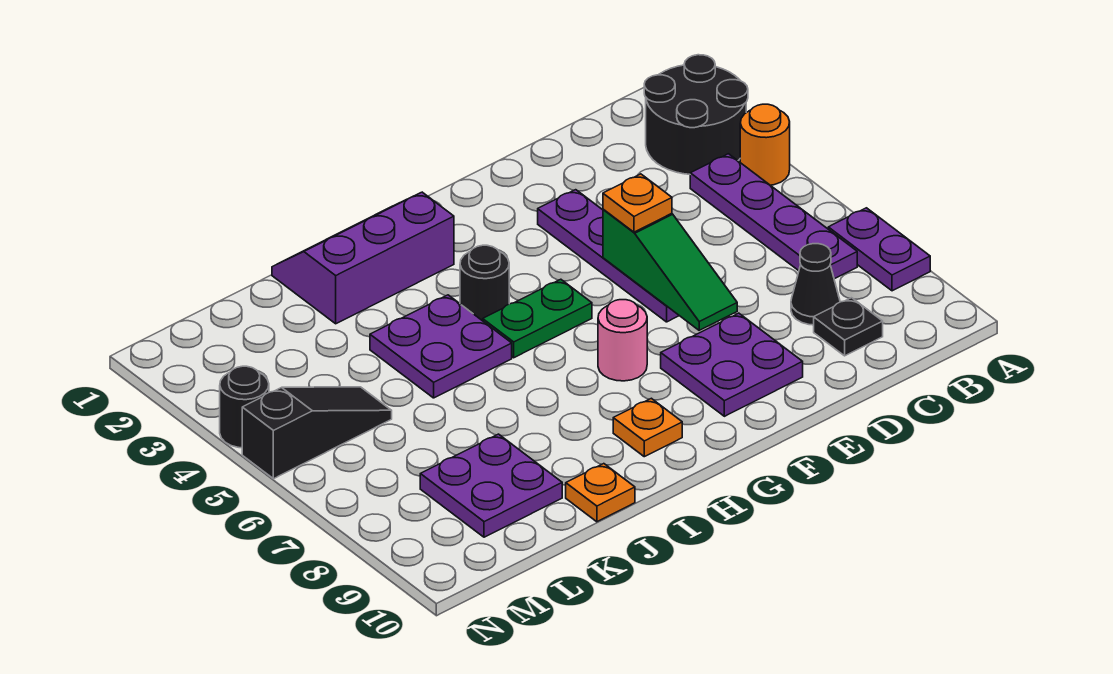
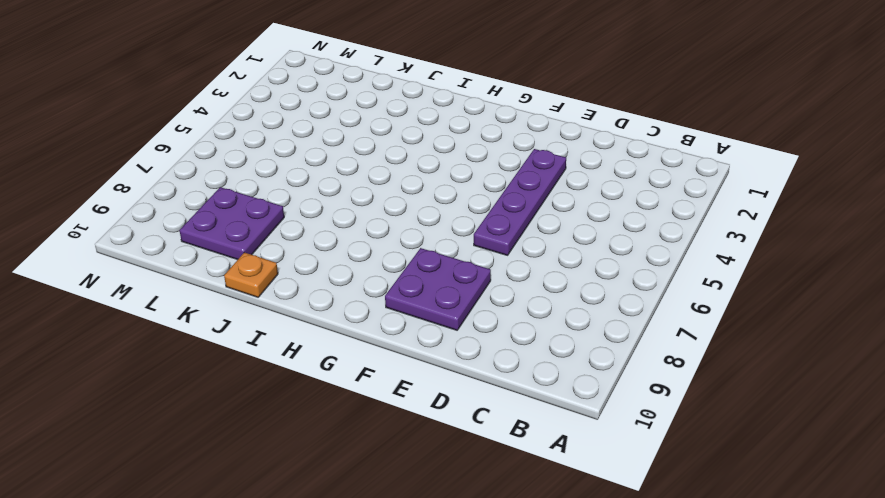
none -> black 2x2 round brick [644,55,748,174]
none -> orange 1x1 round brick [740,104,790,185]
none -> purple 1x2 plate [828,208,930,291]

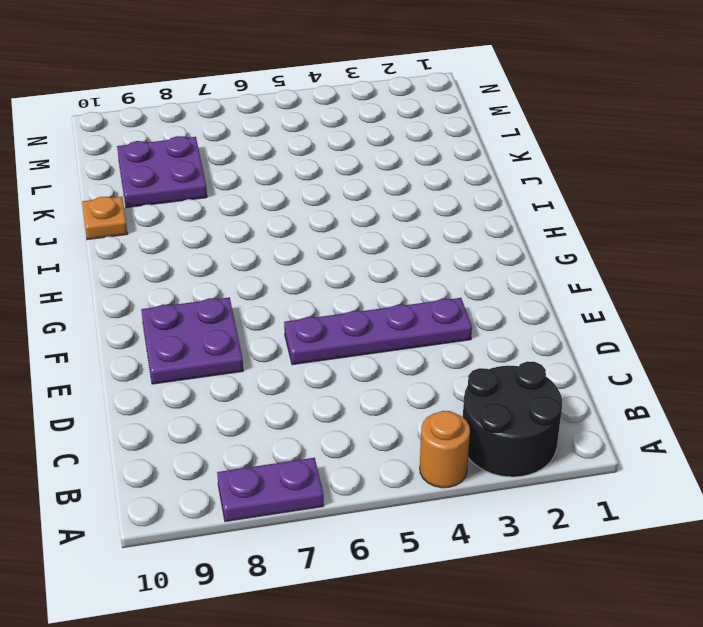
none -> purple 1x4 plate [690,154,857,279]
none -> black 1x1 cone [791,244,840,325]
none -> black 1x1 plate [814,298,883,356]

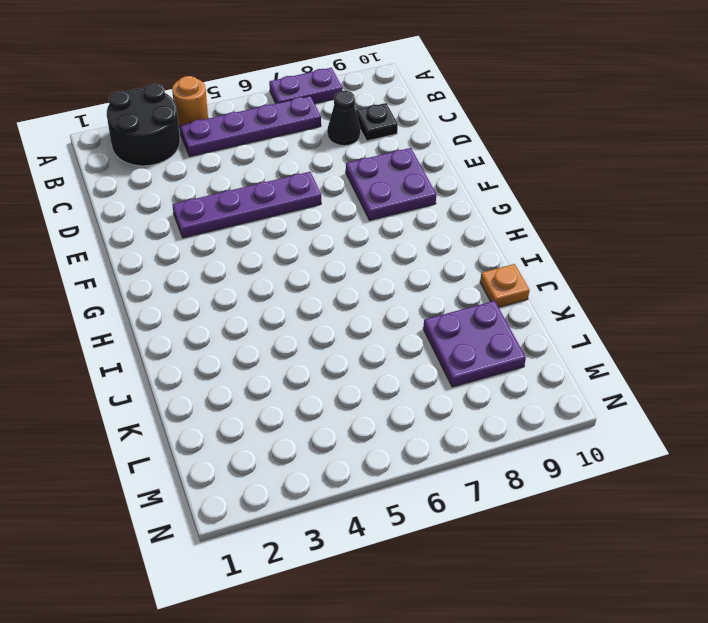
none -> green 1x2 plate [483,279,592,358]
none -> pink 1x1 round brick [598,300,647,381]
none -> purple 2x3 slope [272,192,454,324]

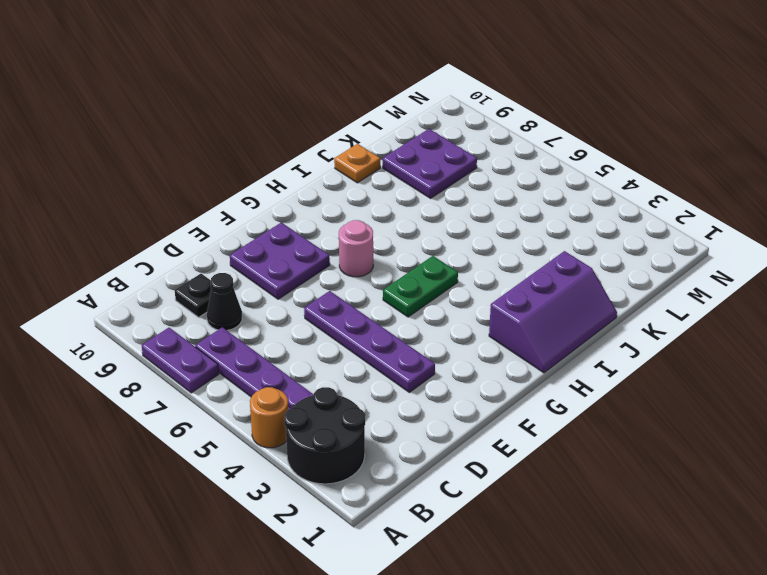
none -> black 1x1 round brick [460,245,509,321]
none -> orange 1x1 plate [613,398,682,457]
none -> purple 2x2 plate [370,295,512,398]

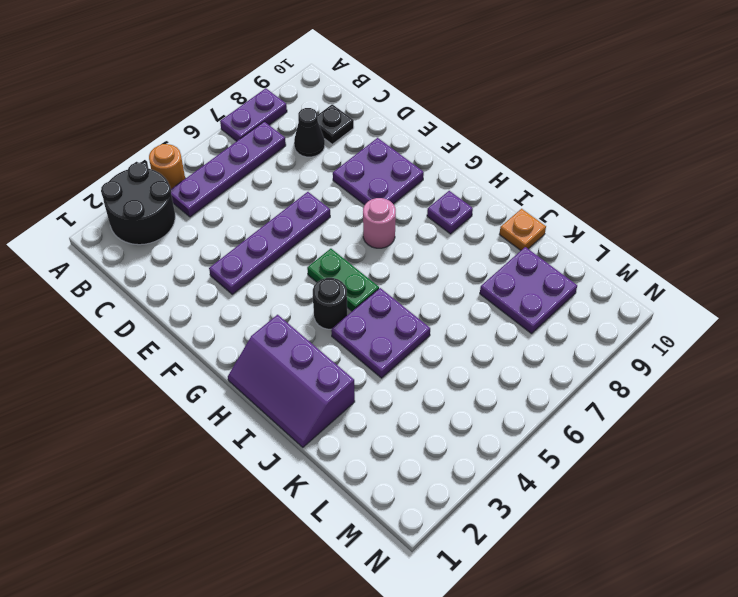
purple 1x1 plate [427,191,473,234] -> orange 1x1 plate [613,398,682,457]
none -> black 1x3 slope [242,387,392,479]
none -> black 1x1 round brick [220,366,269,448]
none -> green 1x3 slope [603,209,737,330]

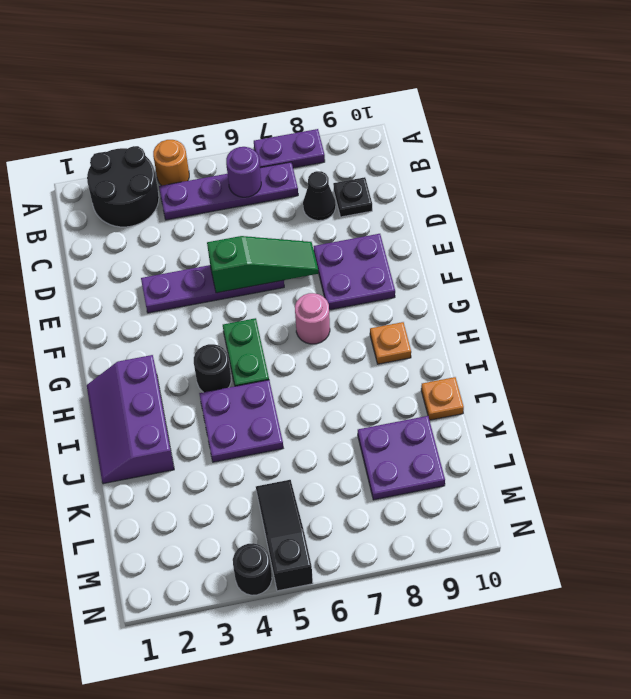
purple 1x1 round brick [226,147,261,197] -> none
none -> orange 1x1 plate [603,174,672,232]

